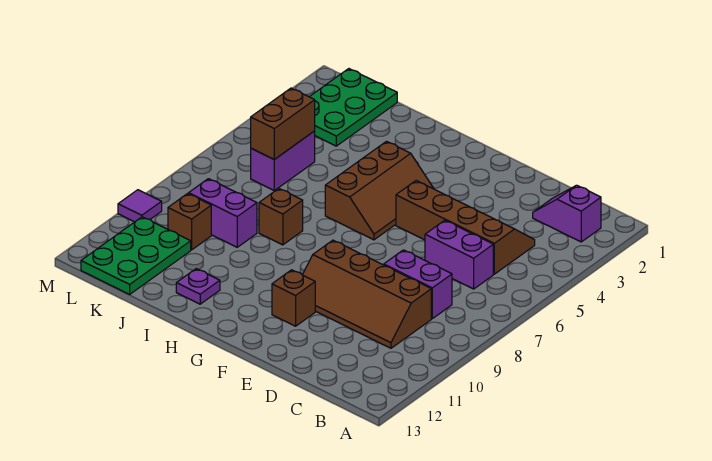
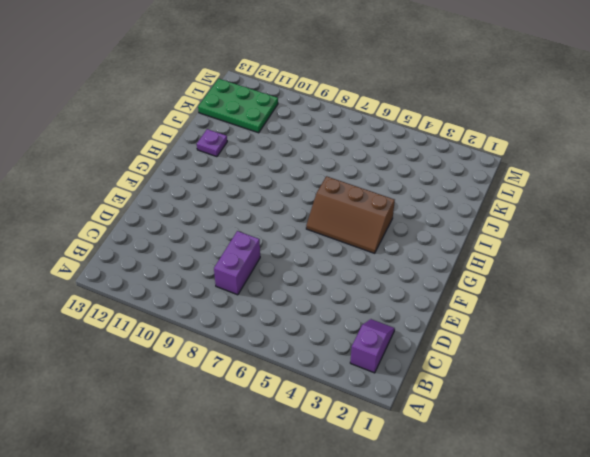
none -> brown 2x4 slope [396,181,535,274]
none -> purple 1x2 brick [425,220,493,289]
none -> brown 2x4 slope [303,240,431,348]

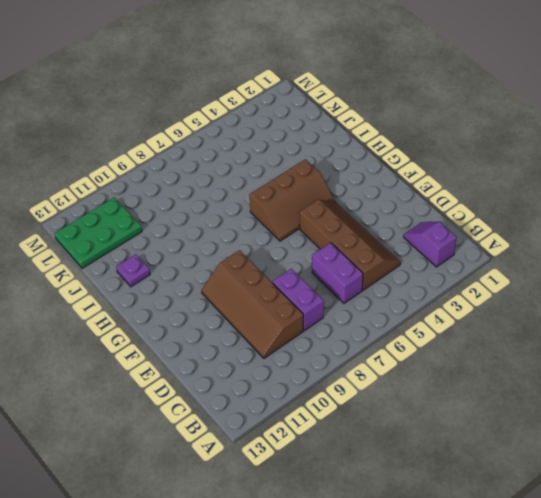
none -> brown 1x1 brick [272,270,315,326]
none -> brown 1x1 brick [259,189,303,245]
none -> purple 1x2 brick [189,179,257,247]

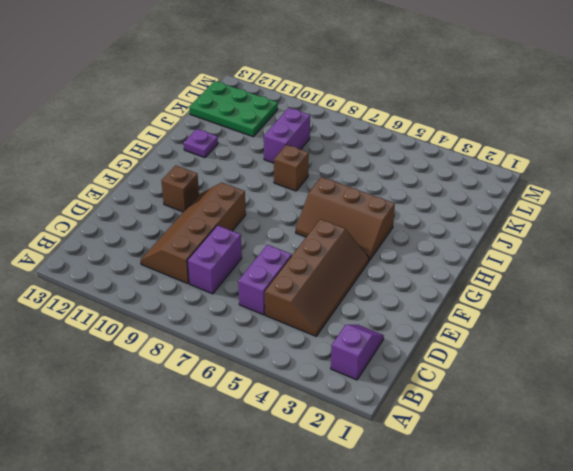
none -> green 2x3 plate [310,69,397,146]
none -> purple 1x2 brick [251,131,315,190]
none -> brown 1x1 brick [168,193,211,250]

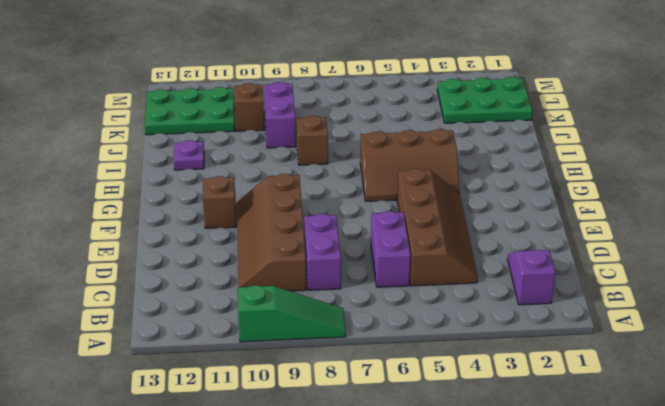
green 1x3 slope [238,285,346,342] -> none
none -> purple 1x2 brick [251,131,315,190]
none -> purple 1x1 tile [118,190,162,222]
none -> brown 1x2 brick [251,88,315,159]

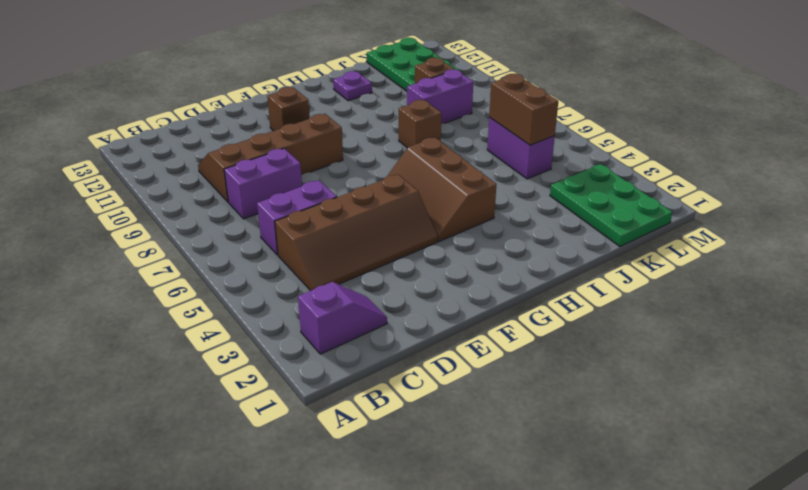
none -> purple 1x1 tile [118,190,162,222]

